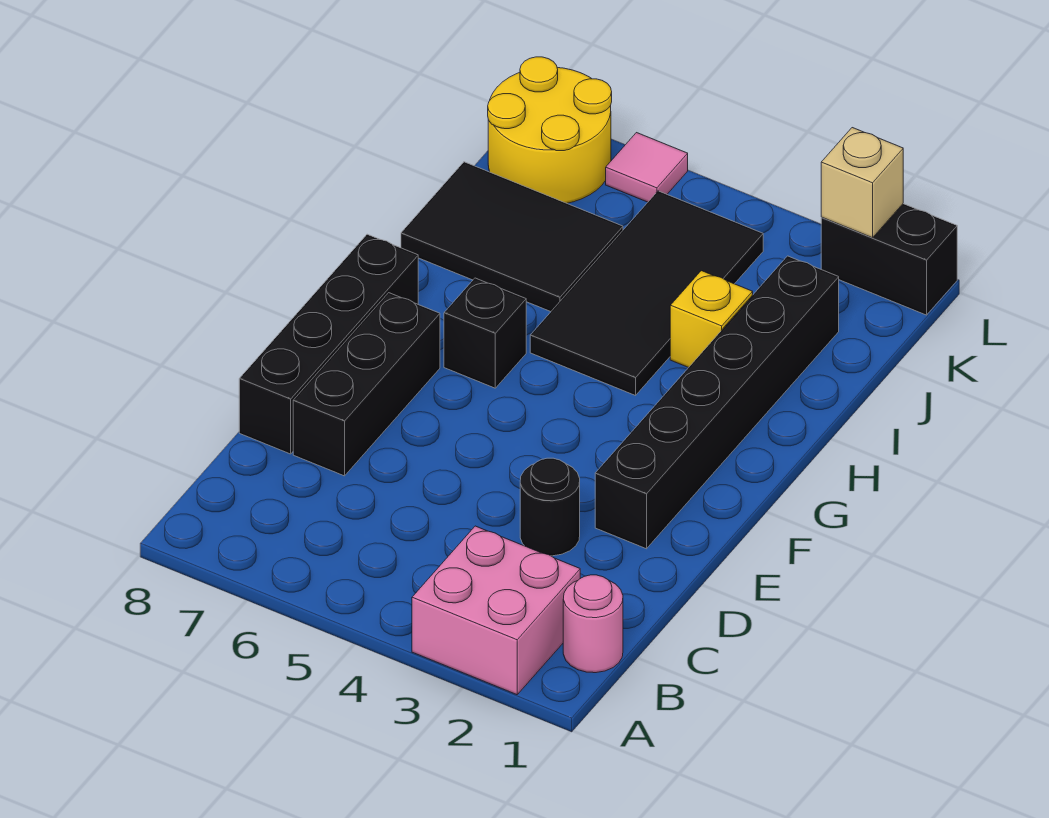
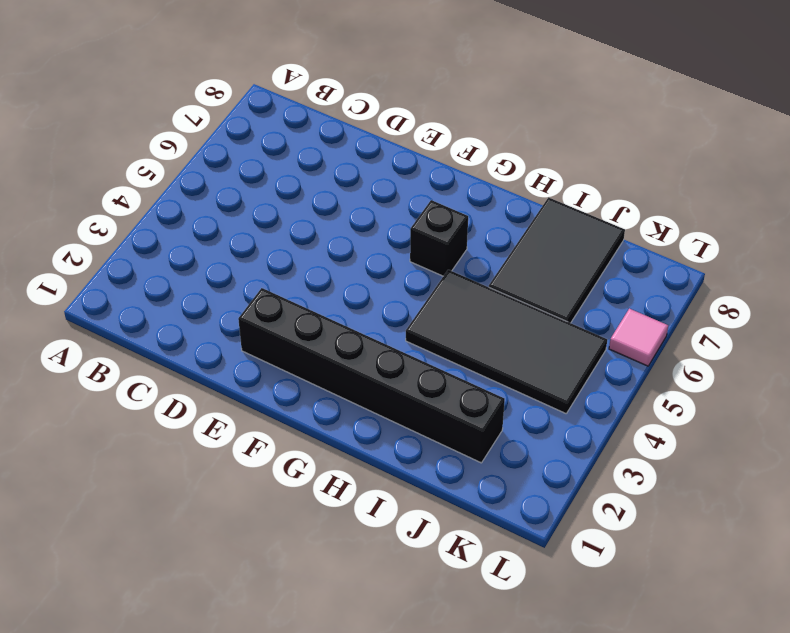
none -> pink 2x2 brick [412,526,580,695]
none -> pink 1x1 round brick [563,575,623,673]
none -> black 1x1 round brick [520,458,580,556]

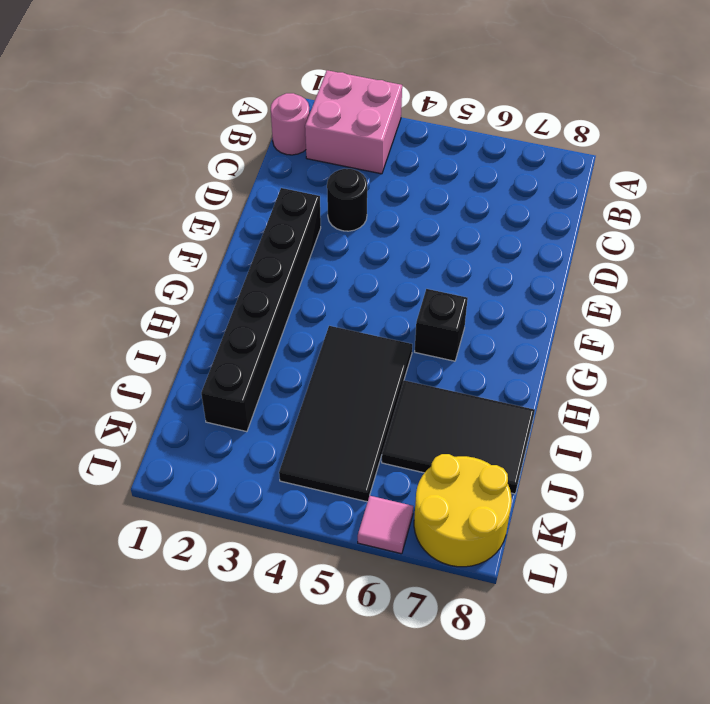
none -> black 1x3 brick [293,293,440,476]
none -> black 1x4 brick [239,234,418,454]
none -> yellow 1x1 brick [670,271,753,368]

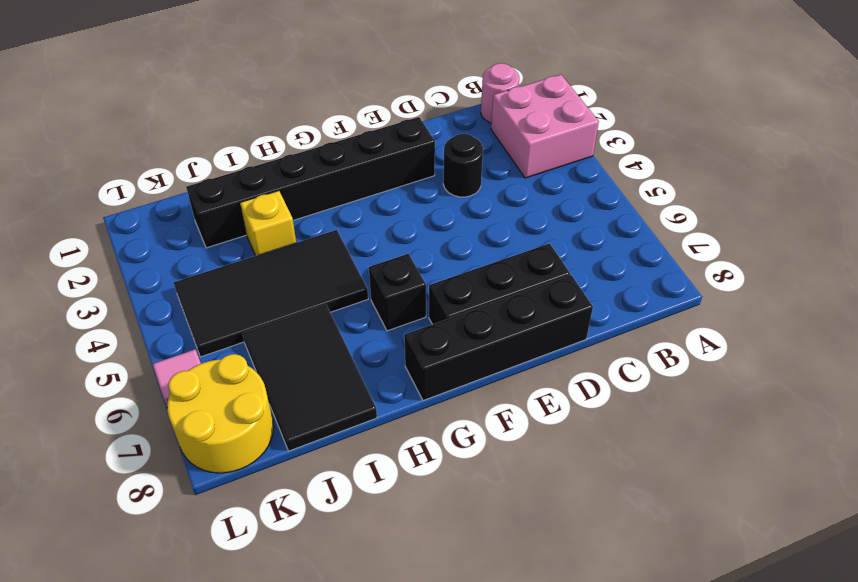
none -> black 1x2 brick [821,204,957,315]
none -> tan 1x1 brick [821,128,903,238]

